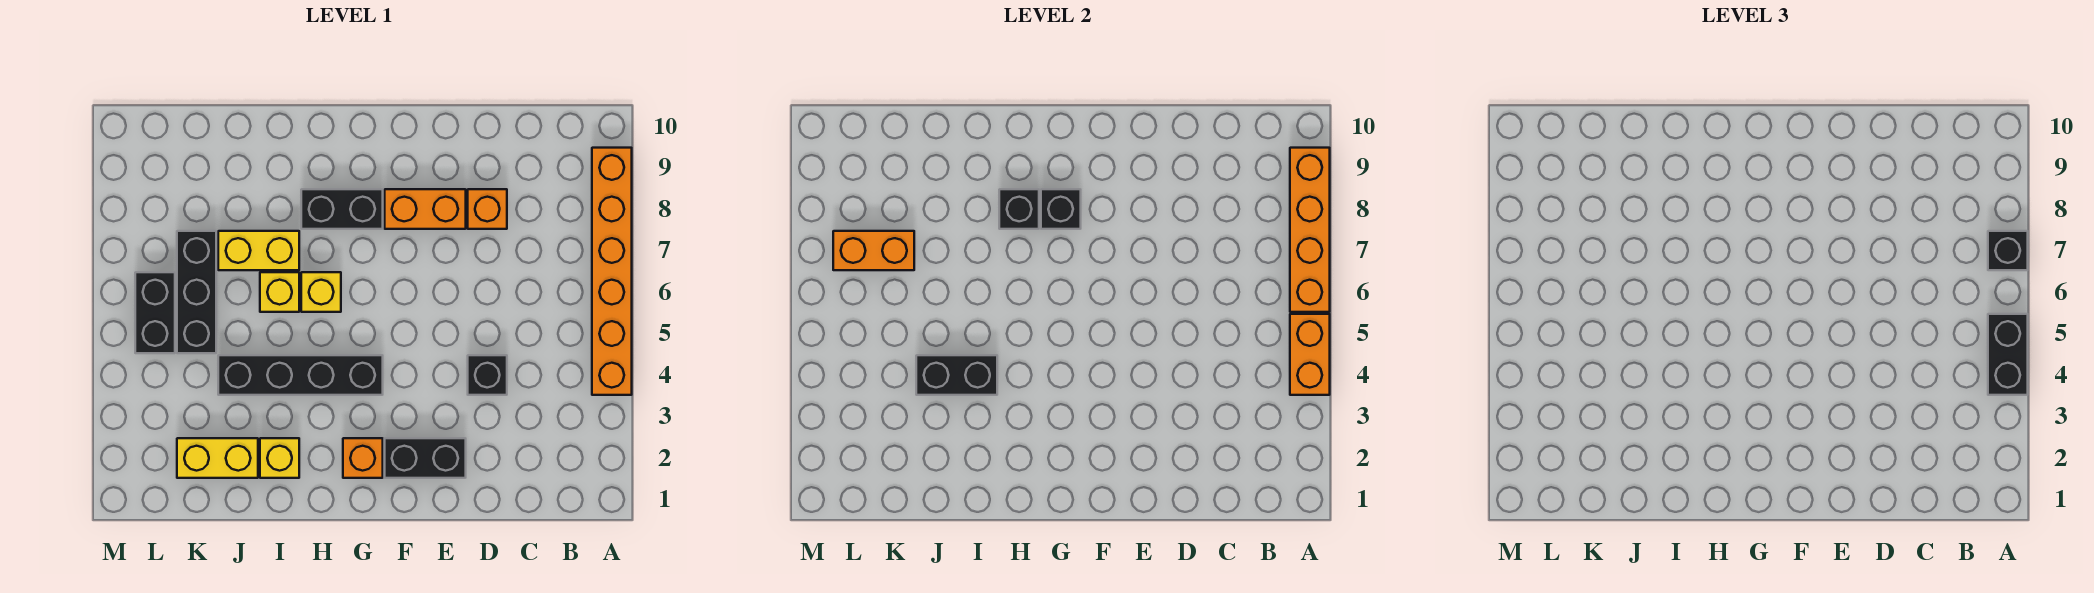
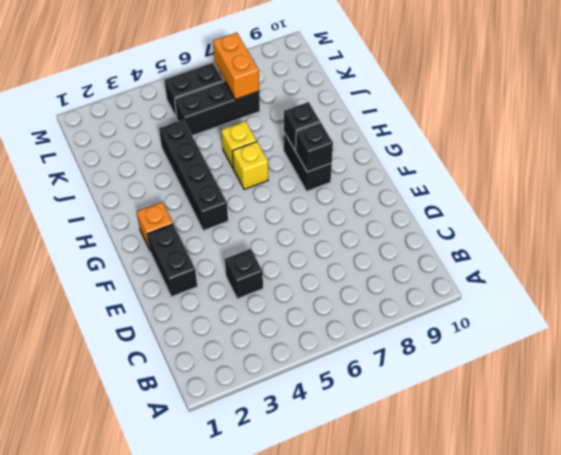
none -> orange 1x6 brick [592,148,632,395]
none -> orange 1x1 brick [468,189,507,229]
none -> orange 1x2 brick [385,189,466,229]

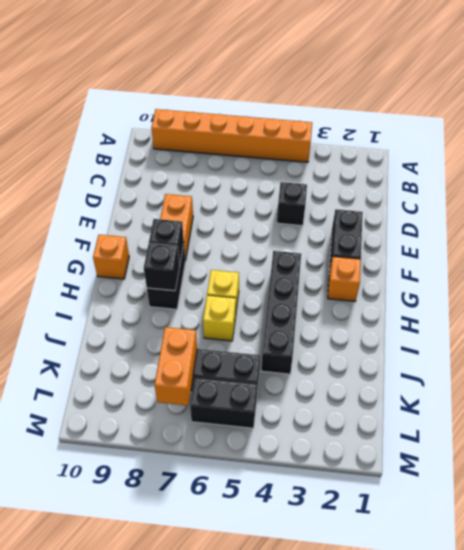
orange 1x1 brick [93,235,129,279] -> orange 1x1 brick moved to [468,189,507,229]
none -> yellow 1x1 brick [260,438,299,478]
none -> yellow 1x2 brick [218,231,299,270]
none -> yellow 1x2 brick [177,438,258,478]

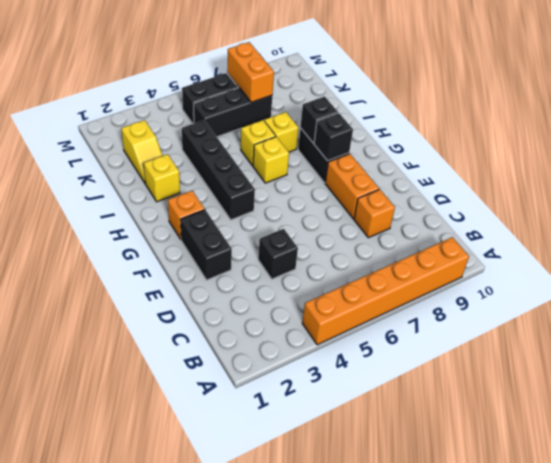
yellow 1x1 brick [264,112,299,152] -> yellow 1x2 brick [218,231,299,270]
yellow 1x2 slope [121,120,163,184] -> yellow 1x2 brick [177,438,258,478]
none -> orange 1x2 brick [1290,314,1330,395]
none -> orange 1x4 brick [1290,148,1330,312]
none -> black 1x2 brick [916,355,997,395]

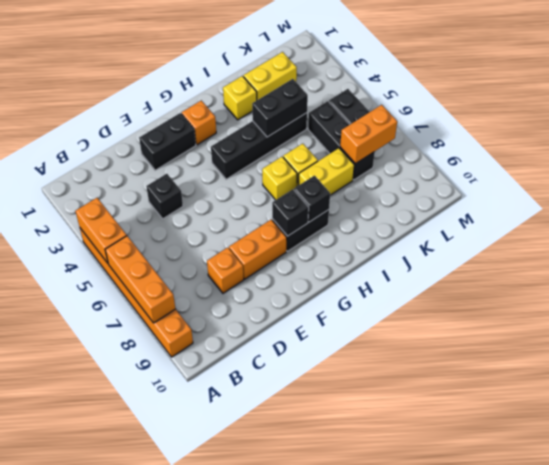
orange 1x3 brick [105,236,175,323] -> orange 1x4 brick [1290,148,1330,312]
none -> black 1x2 brick [1988,314,2028,395]
none -> black 1x1 brick [1988,231,2028,270]

